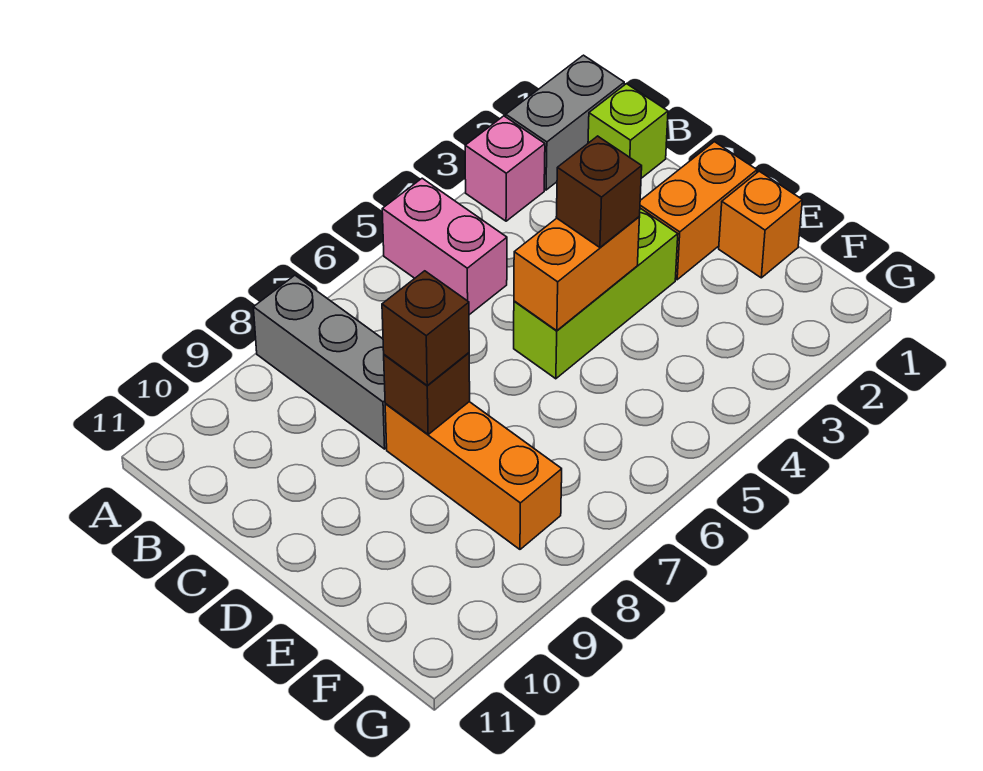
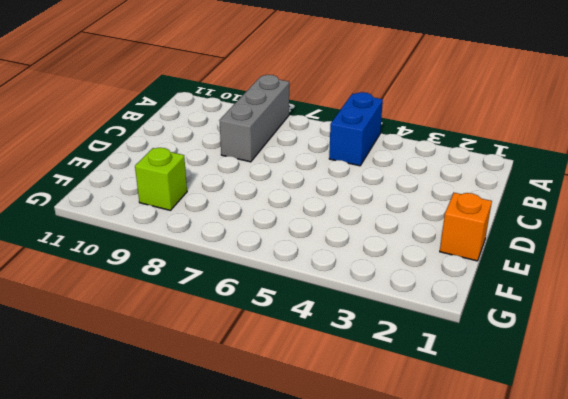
blue 1x2 brick [329,92,383,166] -> pink 1x2 brick [382,178,507,315]
lime 1x1 brick [135,148,187,210] -> lime 1x1 brick moved to [588,84,668,178]
none -> grey 1x2 brick [506,55,624,190]
none -> pink 1x1 brick [465,116,545,221]
none -> orange 1x2 brick [640,142,757,280]

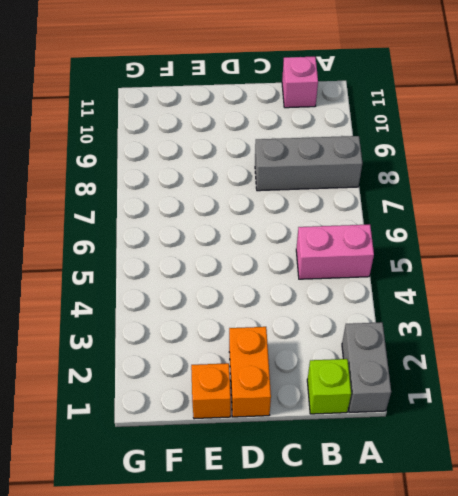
pink 1x1 brick [282,57,318,108] -> pink 1x1 brick moved to [465,116,545,221]
none -> lime 1x3 brick [514,208,678,379]
none -> orange 1x3 brick [385,402,562,549]
none -> orange 1x2 brick [514,217,640,331]

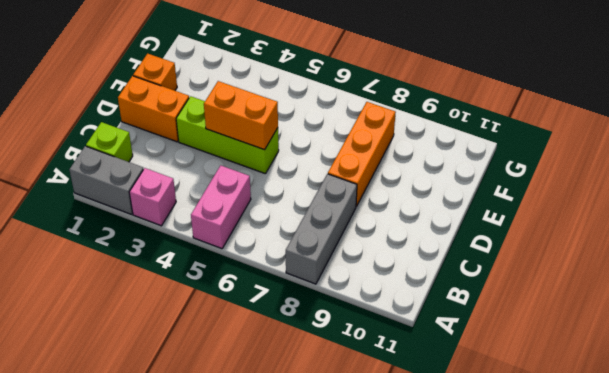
none -> brown 1x1 brick [384,353,470,434]
none -> brown 1x1 brick [556,136,642,247]
none -> brown 1x1 brick [382,271,469,386]

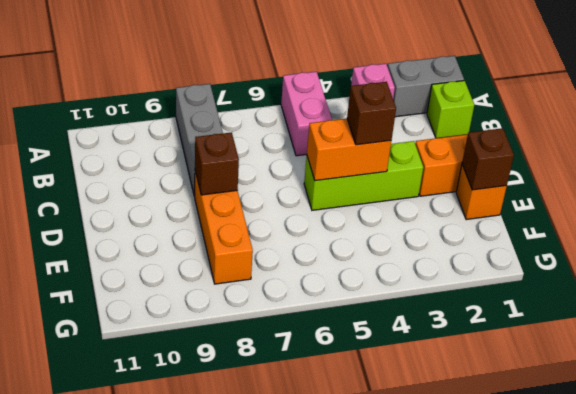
brown 1x1 brick [462,128,514,190] -> brown 1x1 brick moved to [382,271,469,386]

